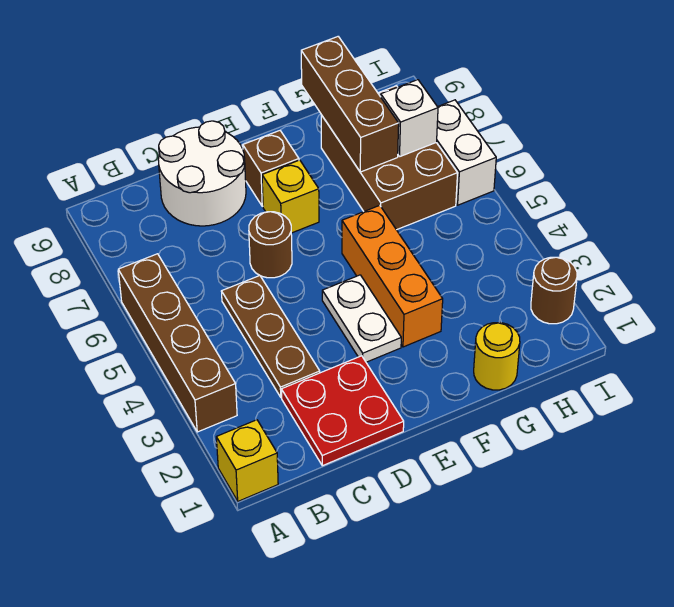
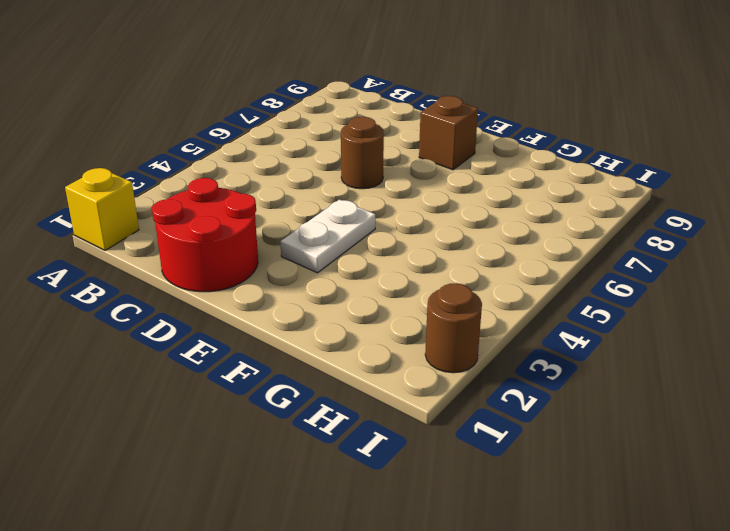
red 2x2 round brick [152,178,258,292] -> red 2x2 plate [281,356,404,466]
none -> brown 1x4 brick [118,254,237,432]
none -> brown 1x3 plate [221,275,320,397]
none -> white 2x2 round brick [158,121,246,226]

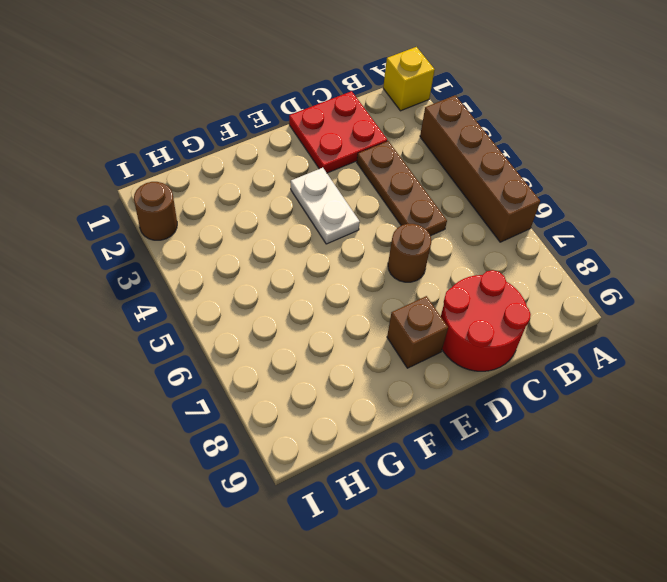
red 2x2 round brick [441,270,531,371] -> white 2x2 round brick [158,121,246,226]
none -> yellow 1x1 brick [262,160,319,233]
none -> orange 1x3 brick [342,205,443,347]
none -> yellow 1x1 round brick [474,323,520,390]

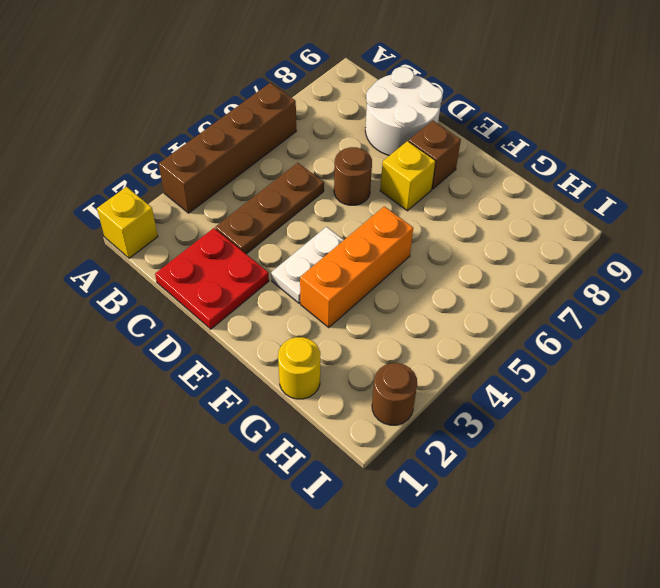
none -> brown 2x3 brick [321,86,458,230]
none -> white 1x2 brick [436,100,496,205]
none -> brown 1x3 brick [301,37,399,172]

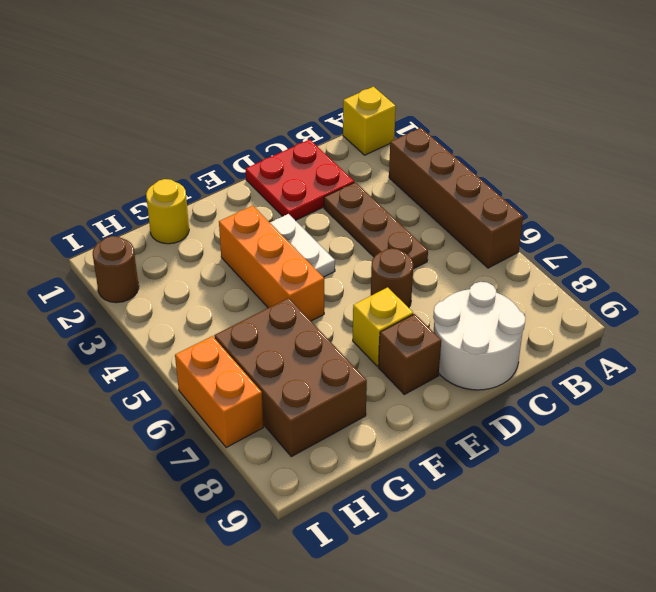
orange 1x2 brick [175,336,263,448] -> white 1x2 brick [436,100,496,205]
none -> brown 1x3 brick [301,37,399,172]
none -> white 1x1 brick [381,80,438,156]

